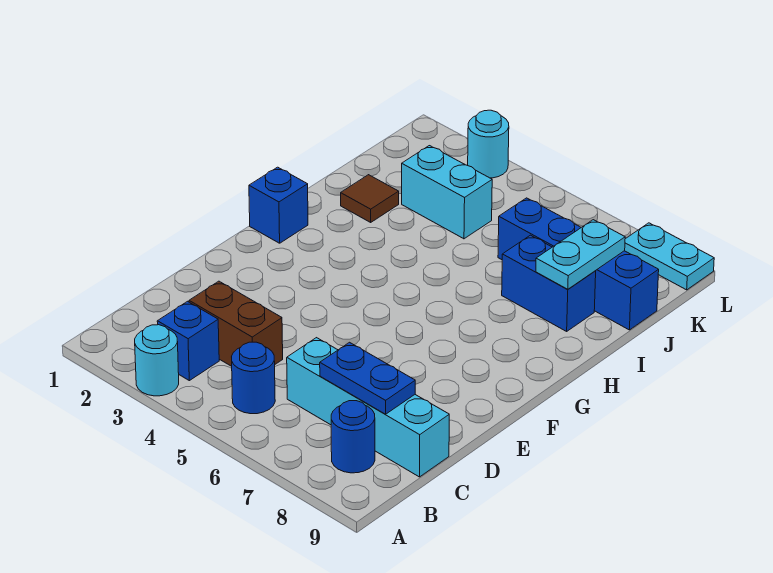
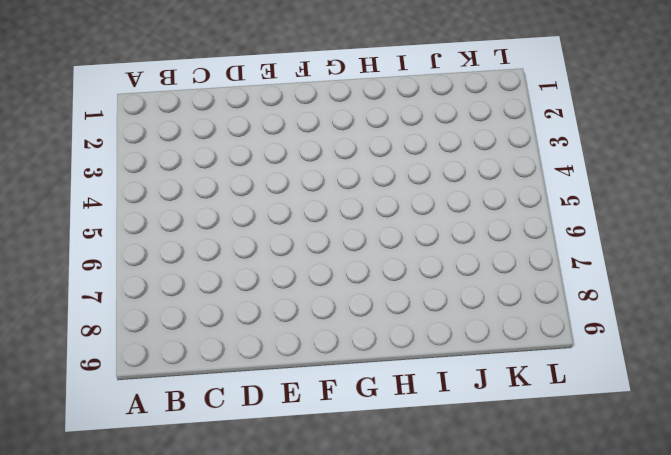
none -> cyan 1x1 round brick [135,325,179,396]
none -> blue 1x1 brick [157,301,219,381]
none -> blue 1x1 round brick [232,342,275,414]

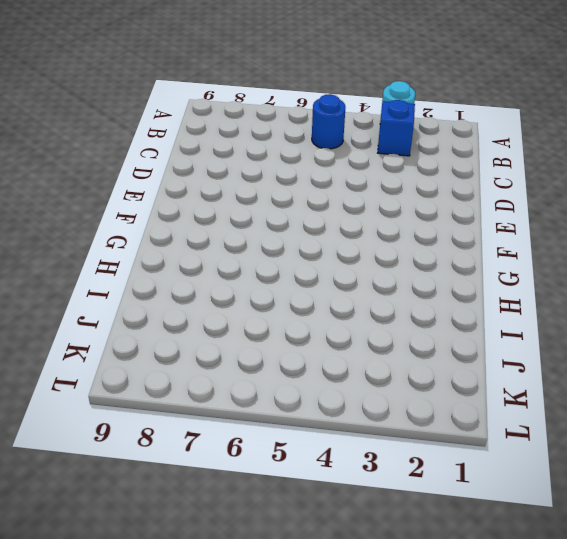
none -> blue 1x1 round brick [331,401,375,473]
none -> brown 1x2 brick [189,281,283,366]
none -> cyan 1x4 brick [287,338,449,477]

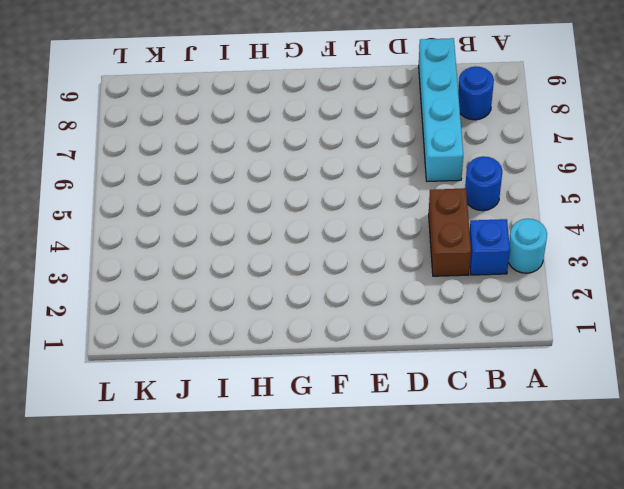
none -> blue 1x1 brick [249,167,308,243]
none -> brown 1x1 tile [341,175,399,222]
none -> blue 1x2 brick [502,235,596,331]

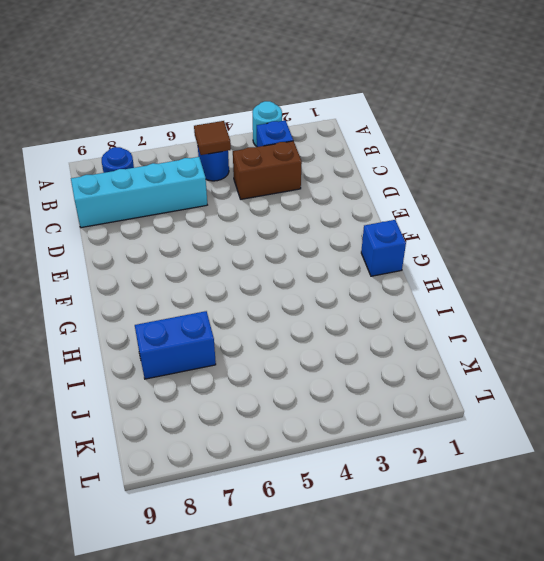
brown 1x1 tile [194,121,231,155] -> brown 1x1 tile moved to [341,175,399,222]
none -> cyan 1x2 brick [402,146,492,239]
none -> blue 1x4 brick [498,198,659,330]
none -> cyan 1x1 round brick [468,110,509,178]

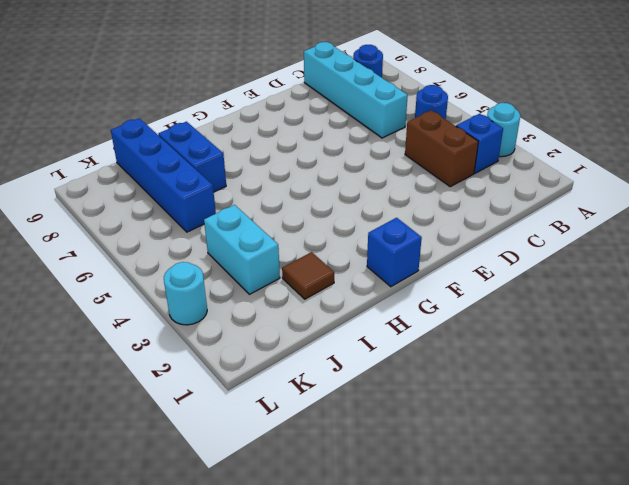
none -> cyan 1x2 plate [625,223,714,290]
none -> blue 1x2 plate [320,342,415,414]
none -> cyan 1x2 plate [536,220,625,289]

